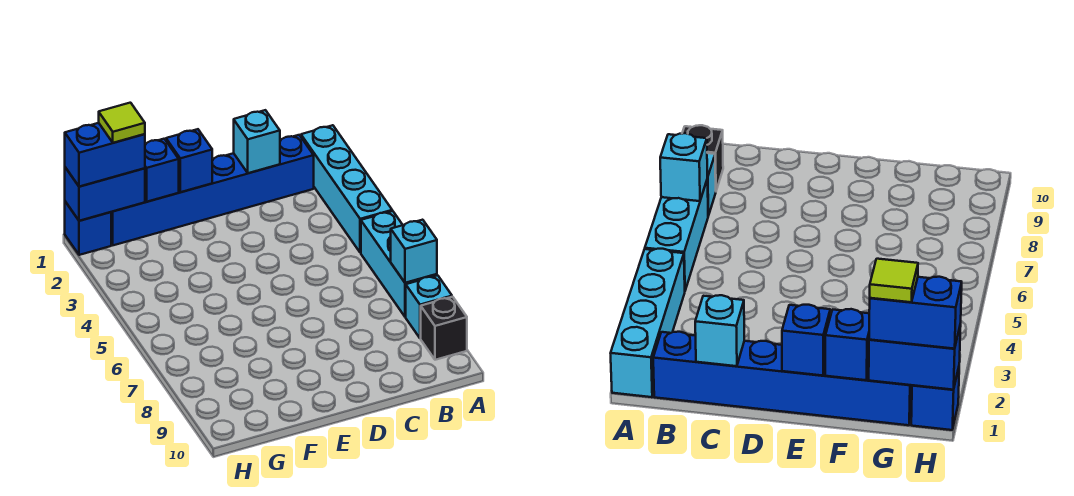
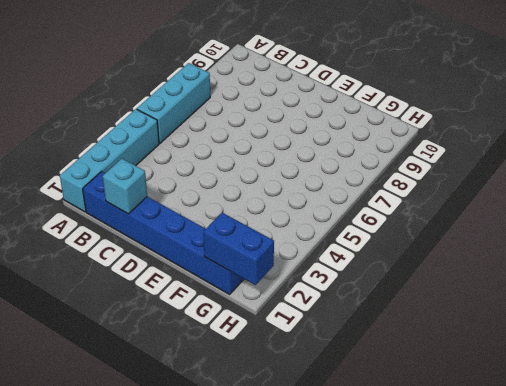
none -> cyan 1x1 brick [406,275,452,338]
none -> black 1x1 brick [421,297,467,360]
none -> blue 1x1 brick [65,202,111,255]

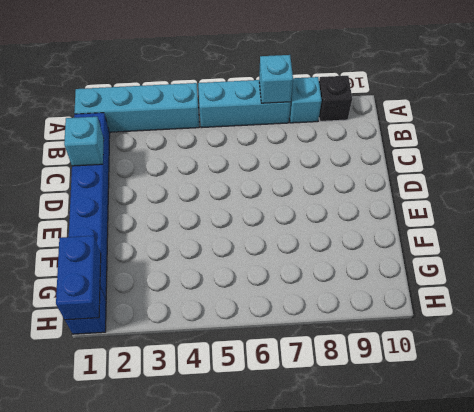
none -> blue 1x1 brick [166,129,212,192]
none -> blue 1x1 brick [145,139,179,202]
none -> blue 1x2 brick [65,123,145,187]

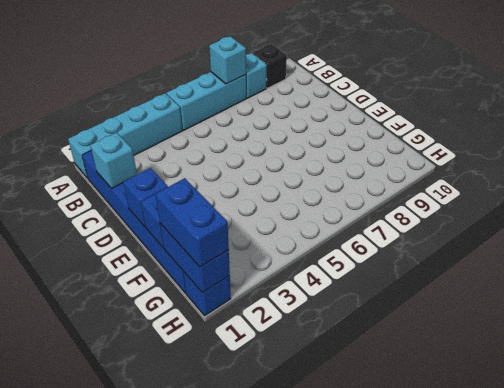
none -> lime 1x1 tile [99,103,145,143]

